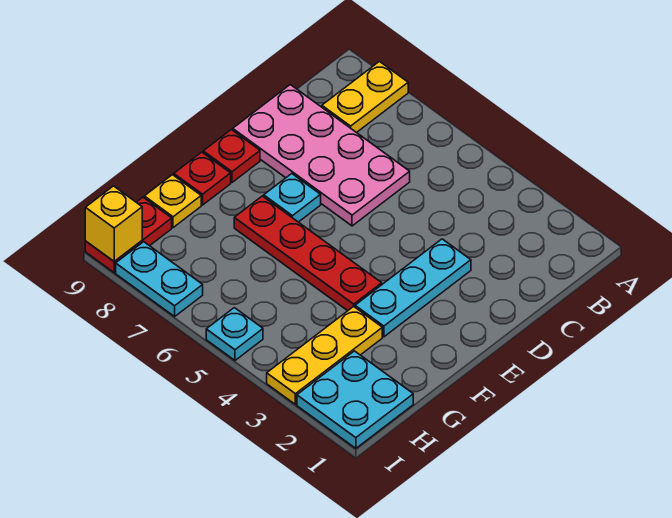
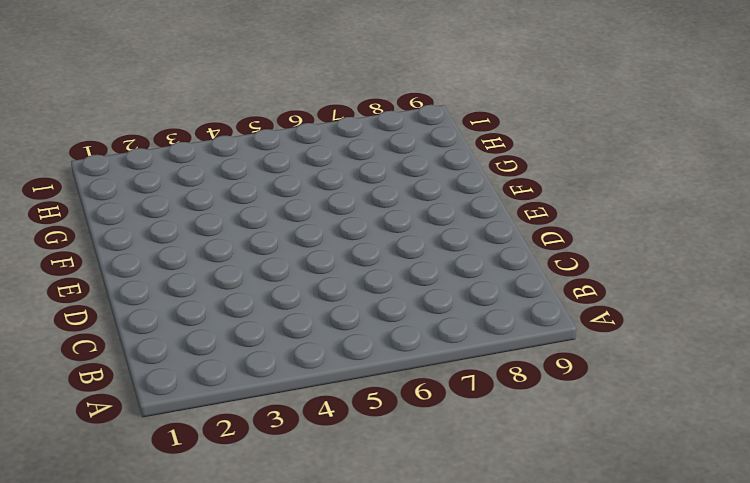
none -> yellow 1x2 plate [322,62,408,133]
none -> pink 2x4 plate [233,85,410,226]
none -> cyan 1x3 plate [355,239,471,337]

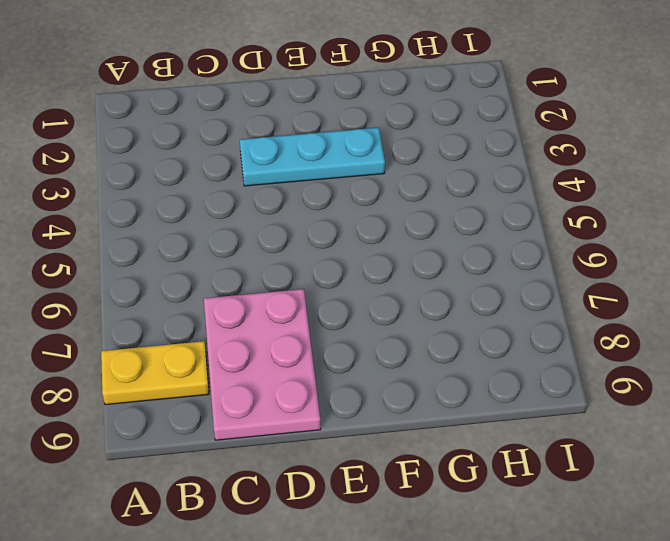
pink 2x3 plate [204,289,321,440] -> pink 2x4 plate [233,85,410,226]
none -> cyan 1x1 plate [264,174,321,222]
none -> red 1x1 plate [203,130,260,182]
none -> red 1x4 plate [234,196,382,311]

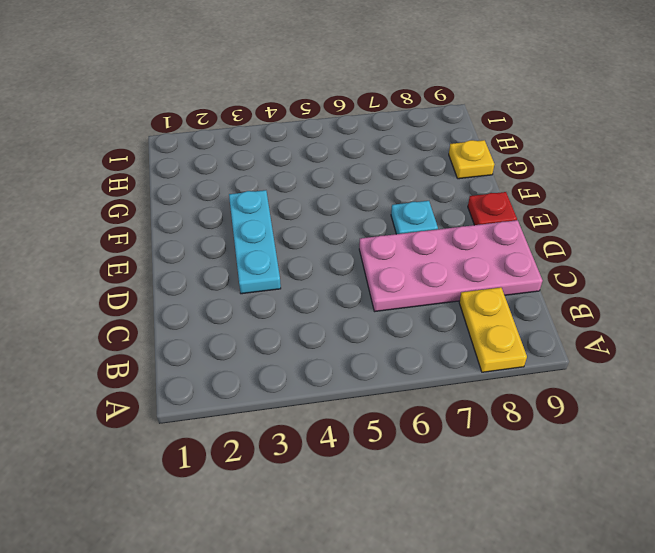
none -> red 1x4 plate [234,196,382,311]
none -> red 1x1 plate [174,152,231,205]
none -> yellow 1x3 plate [267,307,382,404]

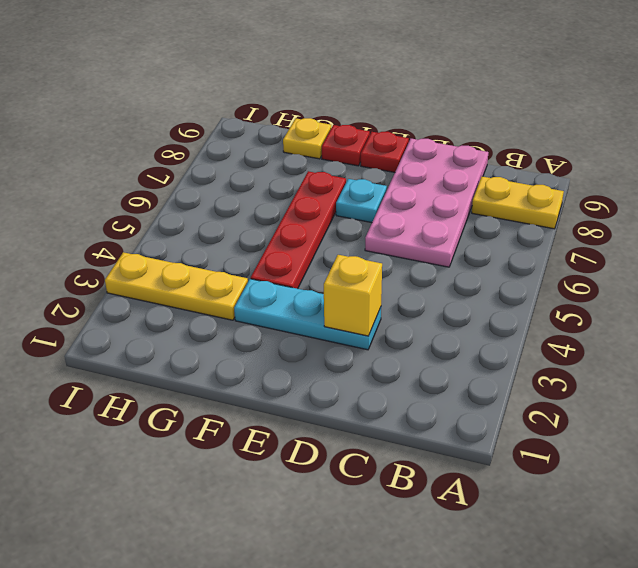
yellow 1x1 brick [324,255,382,336] -> yellow 1x1 brick moved to [85,186,142,261]
none -> cyan 2x2 plate [297,351,413,448]
none -> red 1x2 plate [85,197,172,273]
none -> cyan 1x1 plate [206,308,263,360]

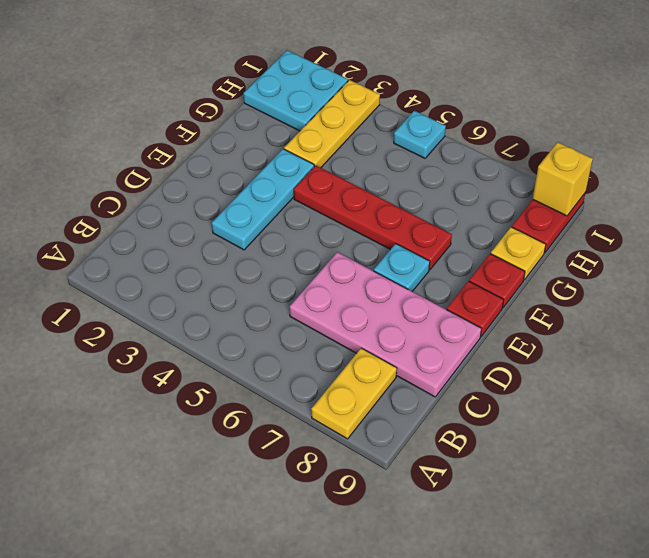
none -> cyan 1x2 plate [116,242,203,316]

